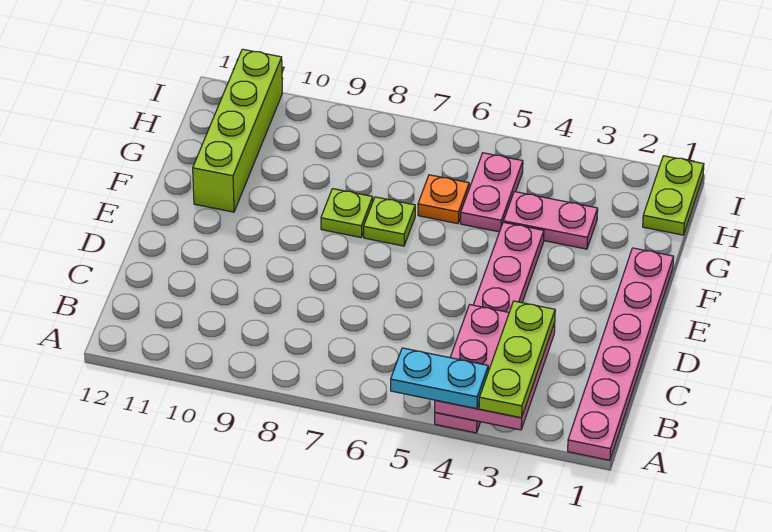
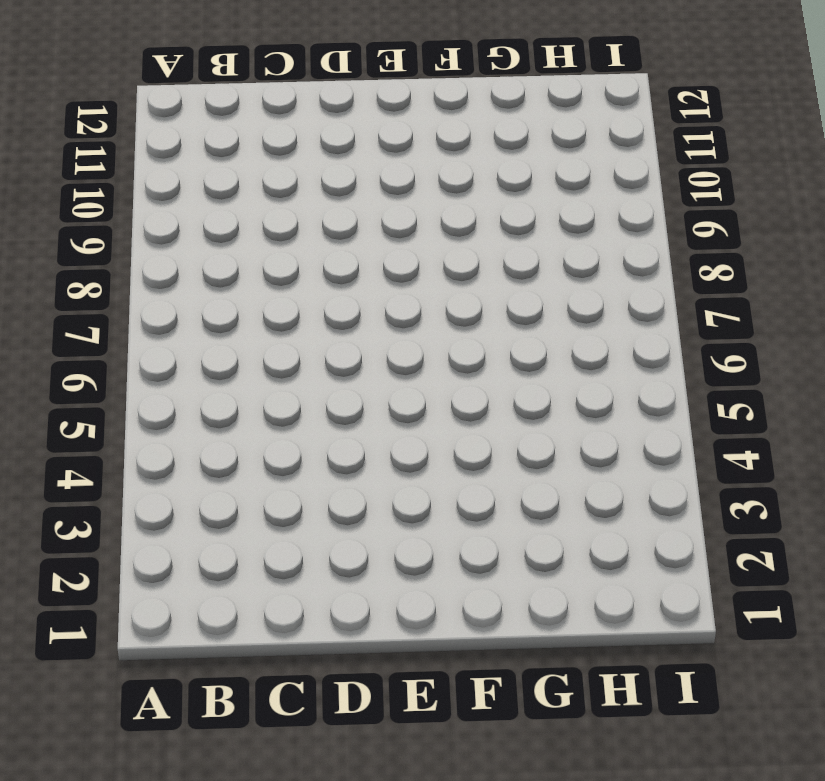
none -> pink 1x6 plate [568,248,674,460]
none -> pink 1x6 plate [435,222,544,433]
none -> lime 1x1 plate [364,197,415,246]

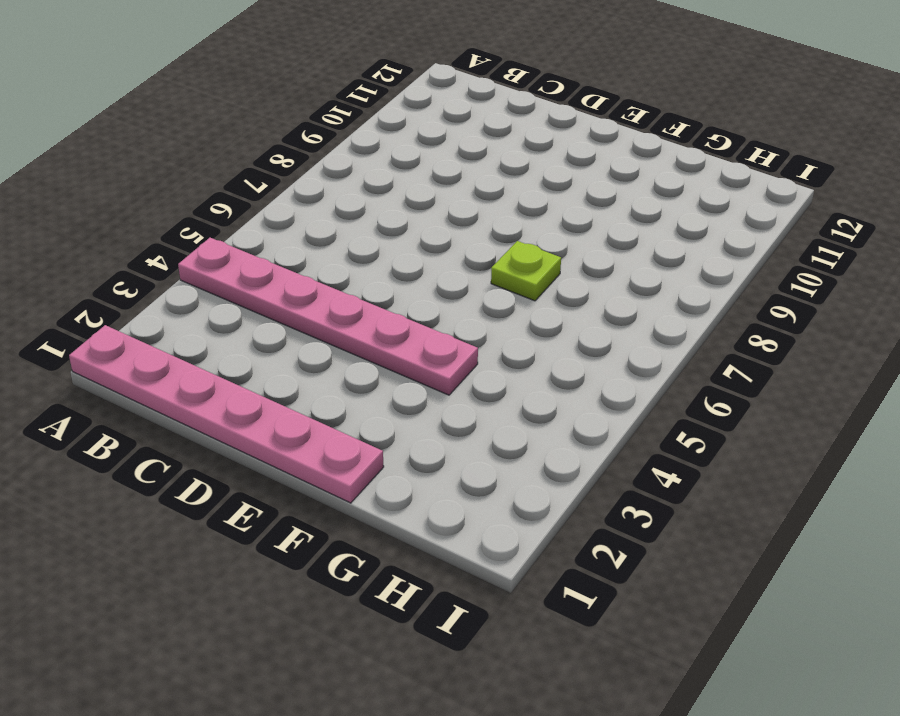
none -> lime 1x1 plate [321,189,373,237]
none -> lime 1x4 brick [193,49,282,212]
none -> pink 1x2 plate [504,192,598,249]

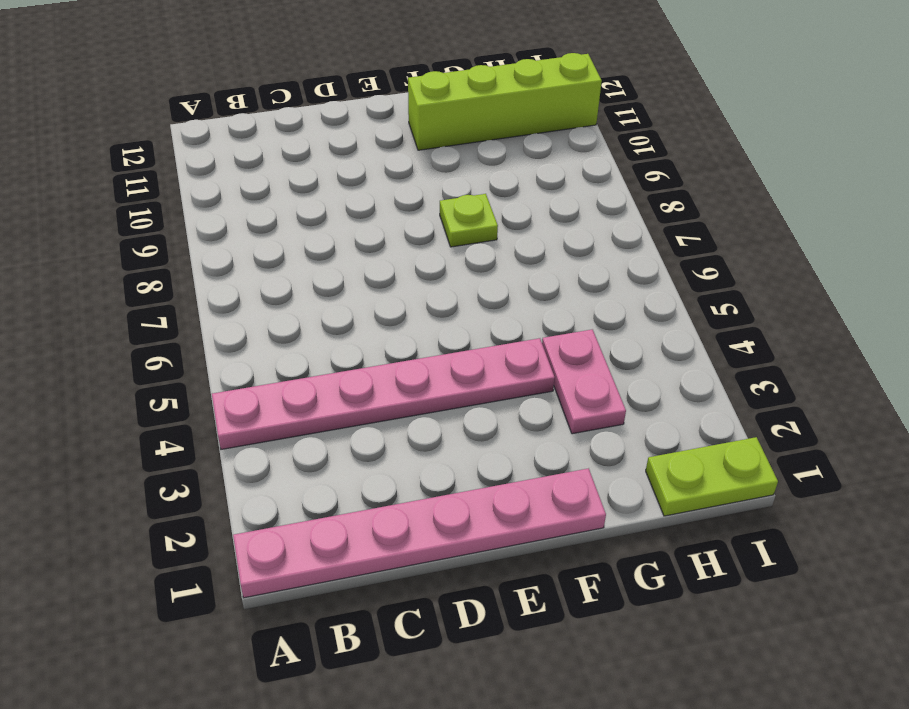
none -> lime 1x1 plate [364,197,415,246]
none -> pink 1x2 plate [461,153,523,232]
none -> orange 1x1 plate [418,175,469,224]

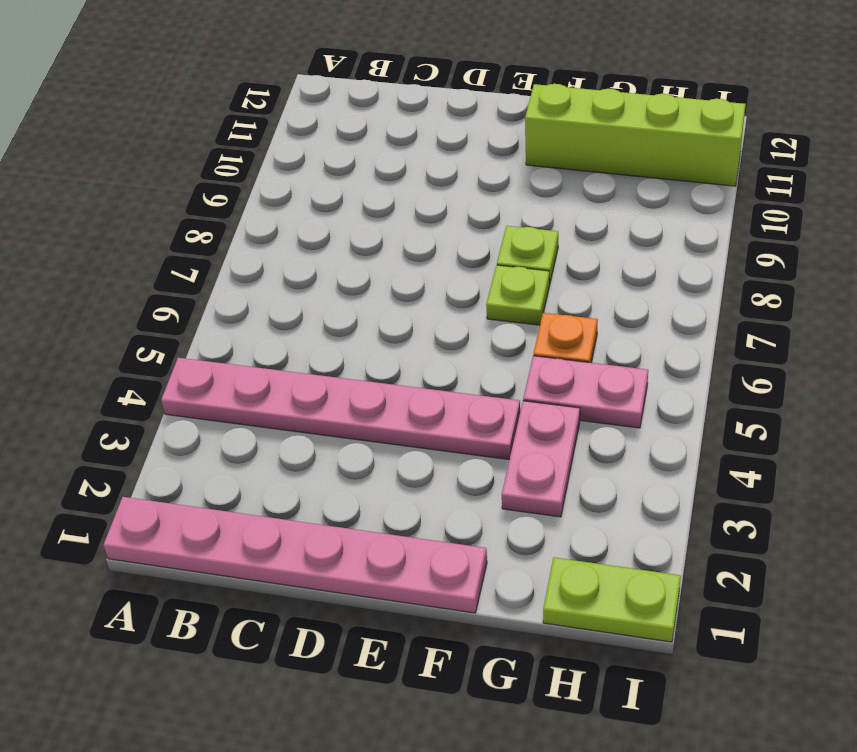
none -> pink 2x3 plate [435,305,555,430]
none -> lime 1x3 plate [479,301,555,418]
none -> cyan 1x2 plate [391,348,488,409]

